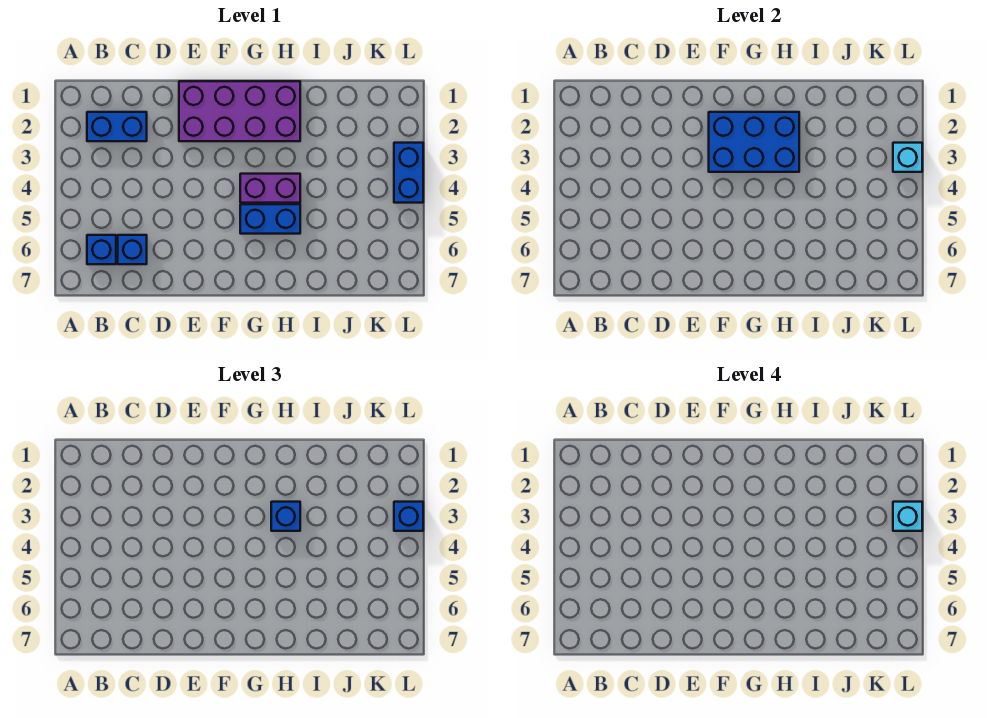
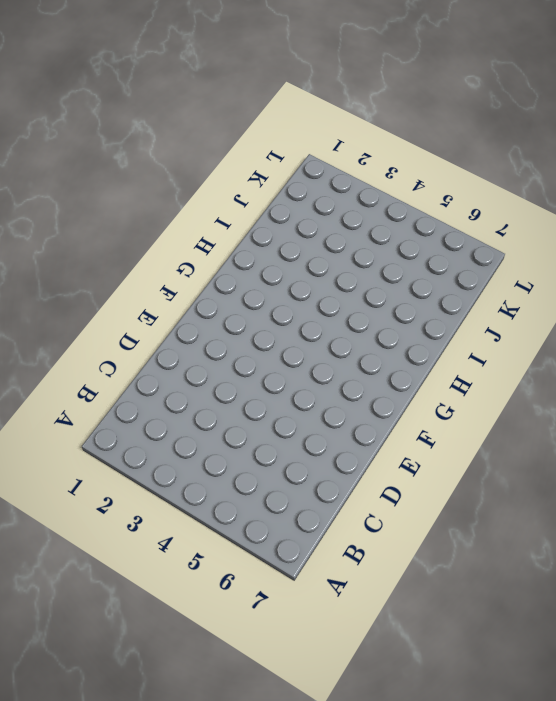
none -> blue 1x2 brick [87,112,147,141]
none -> blue 1x1 brick [87,235,116,264]
none -> blue 1x1 brick [118,235,147,264]

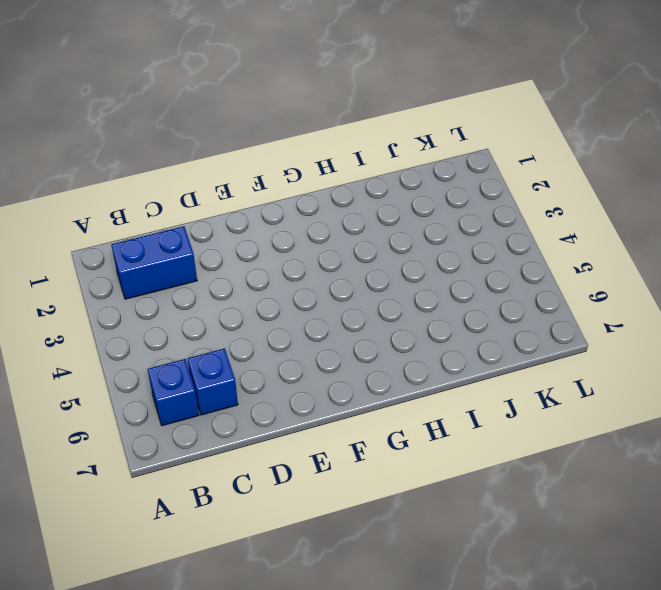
none -> purple 2x4 brick [179,81,300,141]
none -> purple 1x2 brick [240,174,300,203]
none -> blue 1x2 brick [240,204,300,234]

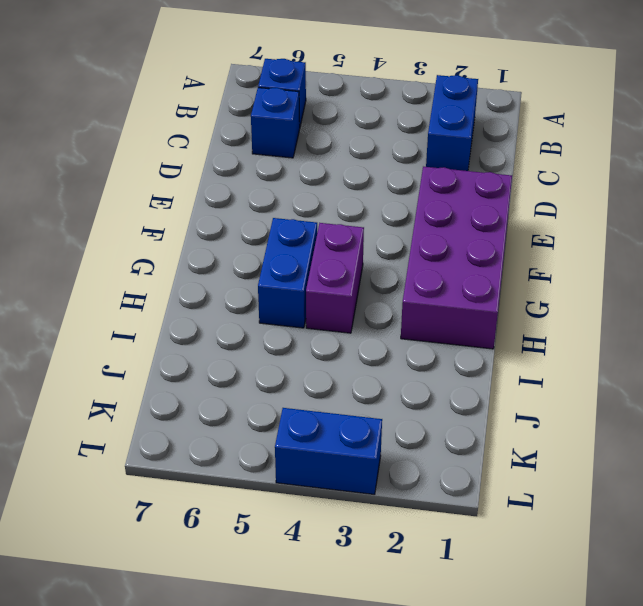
none -> blue 2x3 brick [709,112,799,172]
none -> cyan 1x1 brick [893,143,922,172]
none -> blue 1x1 brick [271,502,300,531]

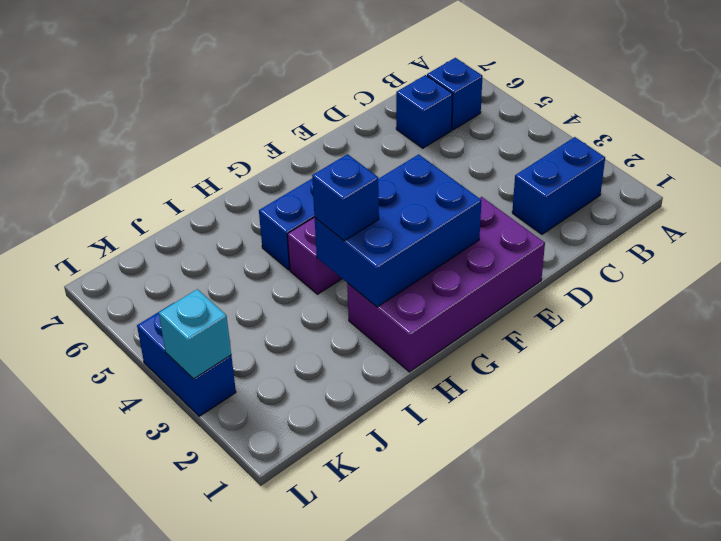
none -> blue 1x1 brick [394,502,423,531]
none -> cyan 1x1 brick [893,502,922,531]

